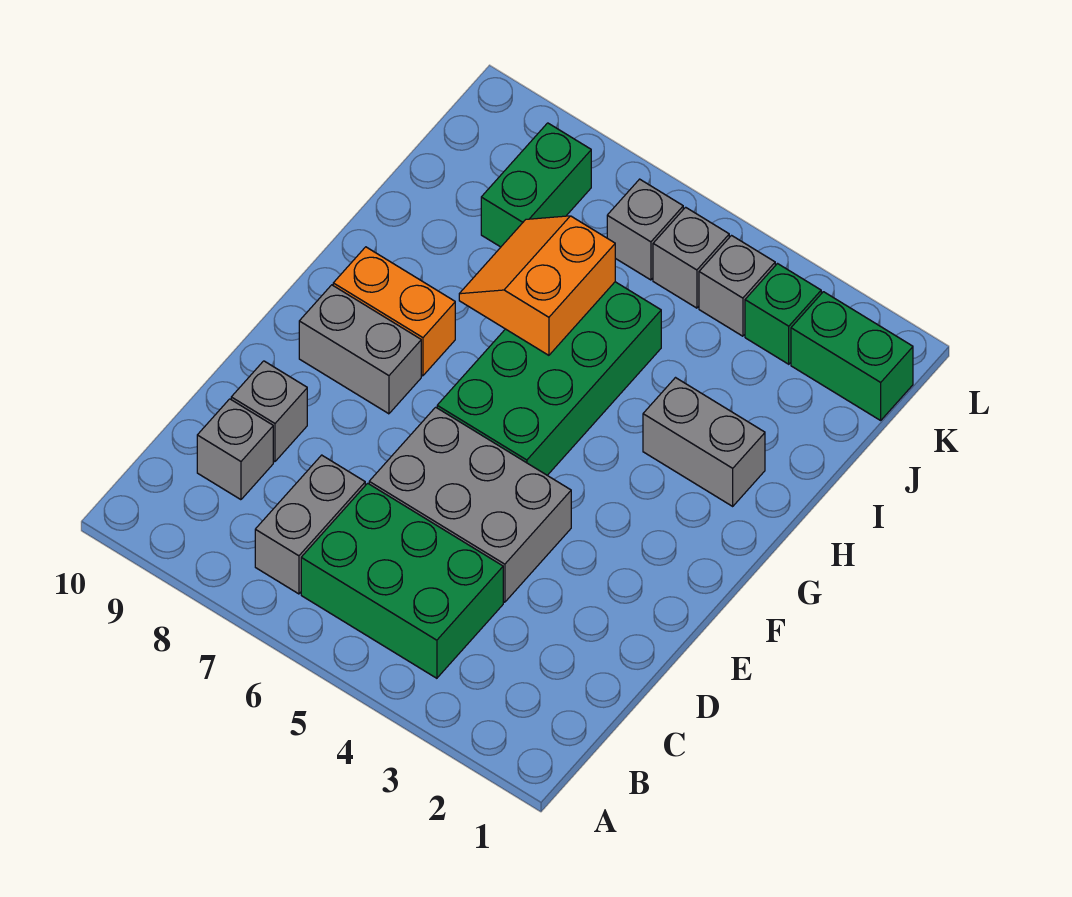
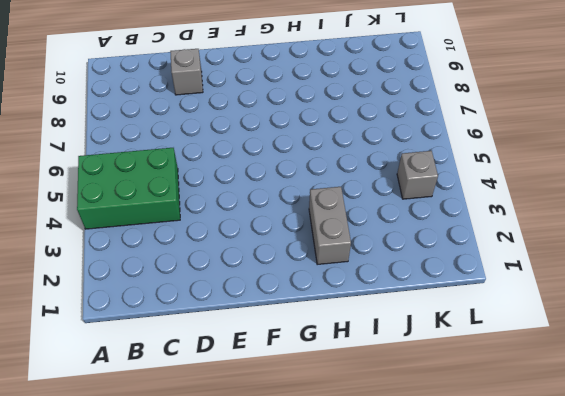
green 2x3 brick [77,148,180,229] -> green 2x3 brick turned to [301,483,503,678]
none -> grey 1x2 brick [255,455,365,594]
none -> grey 1x1 brick [197,399,273,500]
none -> grey 2x3 brick [369,407,571,602]

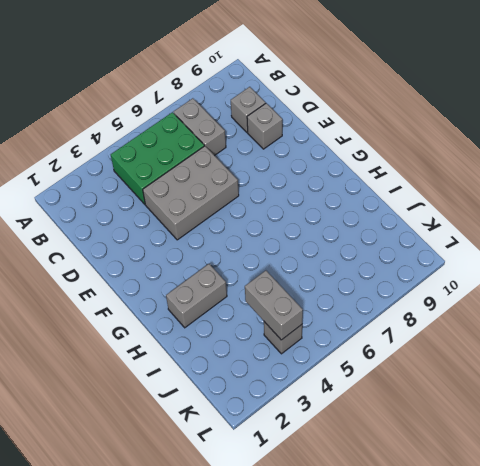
grey 1x2 brick [245,271,303,340] -> grey 1x2 brick turned to [299,285,421,414]
none -> green 2x4 brick [437,282,661,475]
none -> orange 1x2 brick [333,247,455,376]
none -> green 1x2 brick [481,123,591,247]

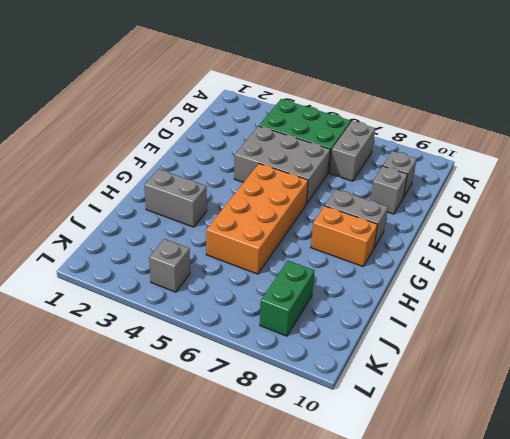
orange 2x4 brick [206,164,308,274] -> green 2x4 brick [437,282,661,475]
none -> green 1x2 brick [791,292,913,420]
none -> green 1x1 brick [745,264,821,364]
none -> grey 1x1 brick [653,207,729,308]

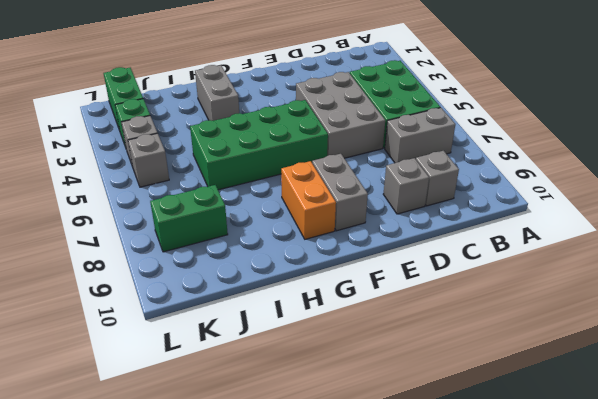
none -> grey 1x1 brick [607,179,683,280]
none -> orange 2x2 slope [459,216,615,355]

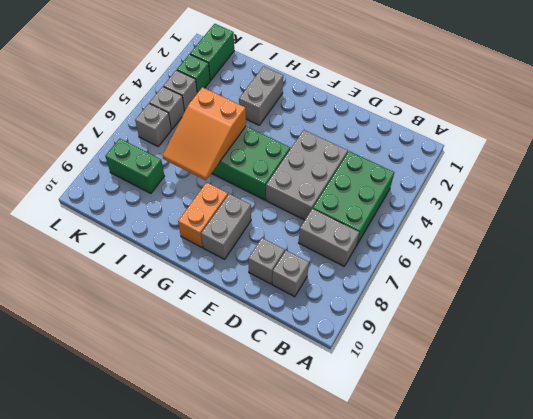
orange 2x3 slope [162,87,246,180] -> orange 2x2 slope [459,216,615,355]

